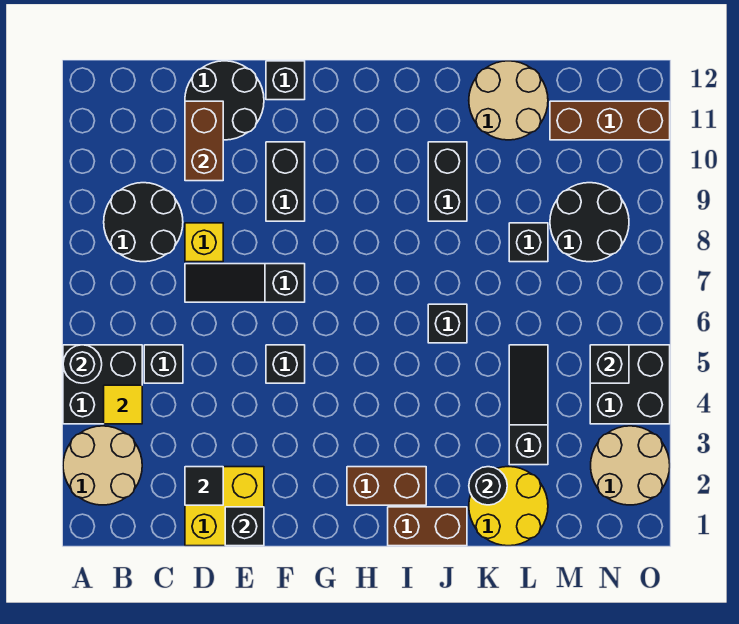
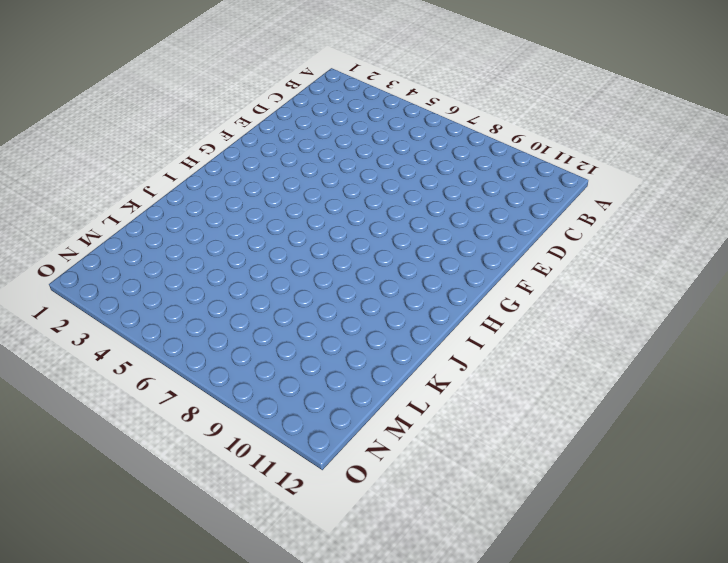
none -> tan 2x2 round brick [63,426,142,505]
none -> black 2x2 brick [63,345,142,424]
none -> black 2x2 round brick [104,183,183,262]
none -> black 1x1 brick [144,345,183,383]

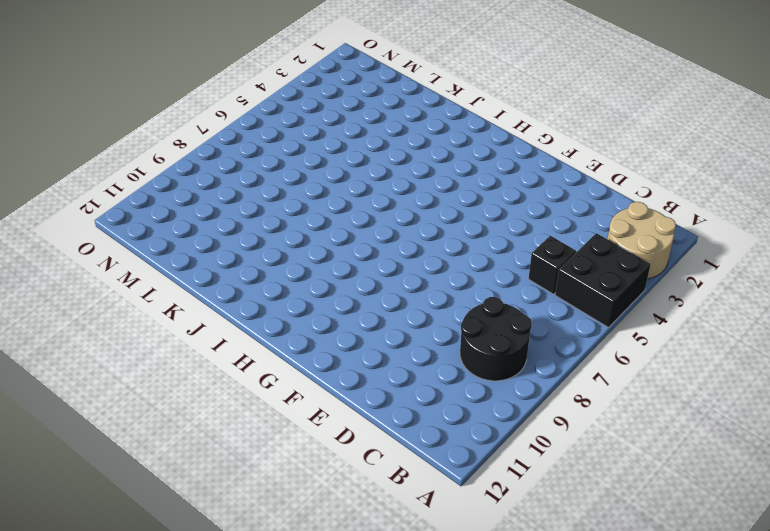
none -> yellow 2x2 brick [185,467,264,546]
none -> black 1x3 slope [185,264,305,302]
none -> yellow 1x1 brick [185,223,223,262]
none -> black 2x2 round brick [185,61,264,140]

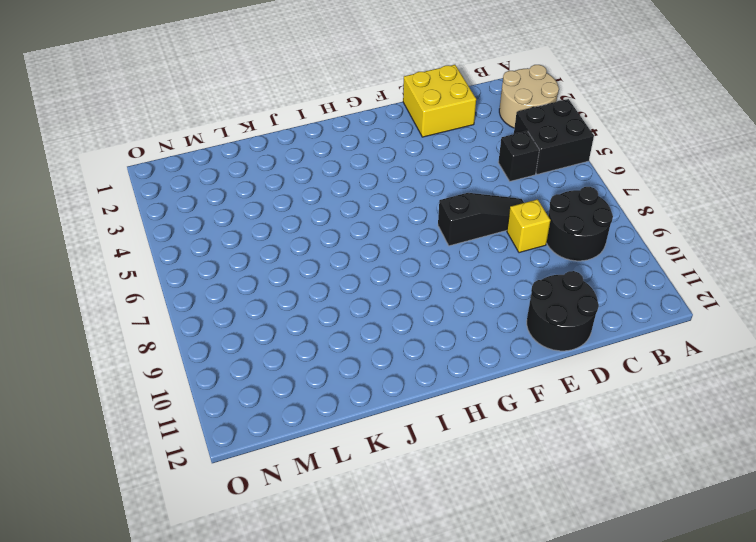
none -> black 1x1 brick [266,345,305,383]
none -> black 1x2 brick [266,142,305,221]
none -> black 1x1 brick [266,61,305,100]
none -> brown 1x2 brick [347,467,426,505]

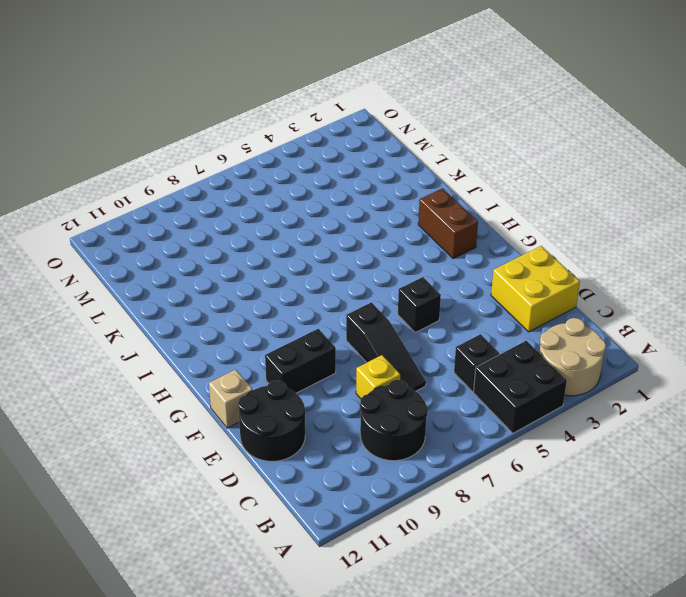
tan 1x1 brick [209,369,253,428] -> black 1x1 brick [266,61,305,100]
none -> brown 1x2 brick [388,507,467,546]
none -> black 1x1 brick [428,304,467,343]
none -> black 1x2 brick [428,142,467,221]
none -> yellow 2x2 round brick [469,467,548,546]

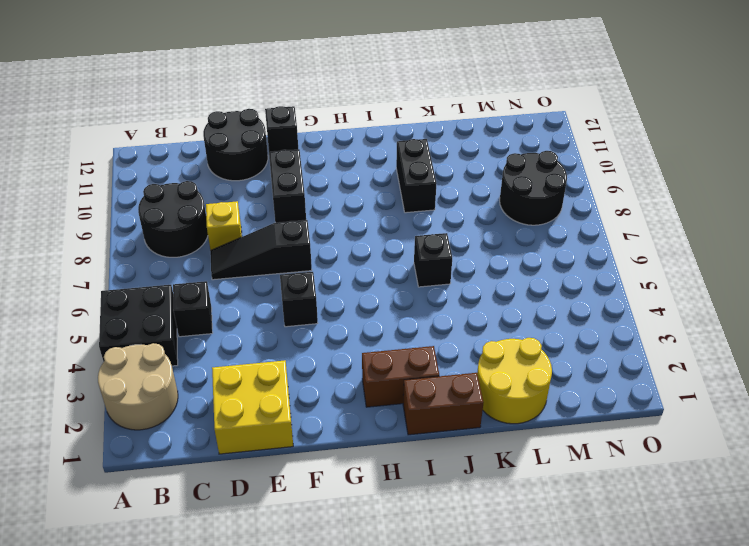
none -> tan 2x2 round brick [469,61,548,140]
none -> black 1x3 slope [509,345,548,465]
none -> black 1x1 brick [509,223,548,262]
none -> brown 1x3 brick [550,101,670,140]

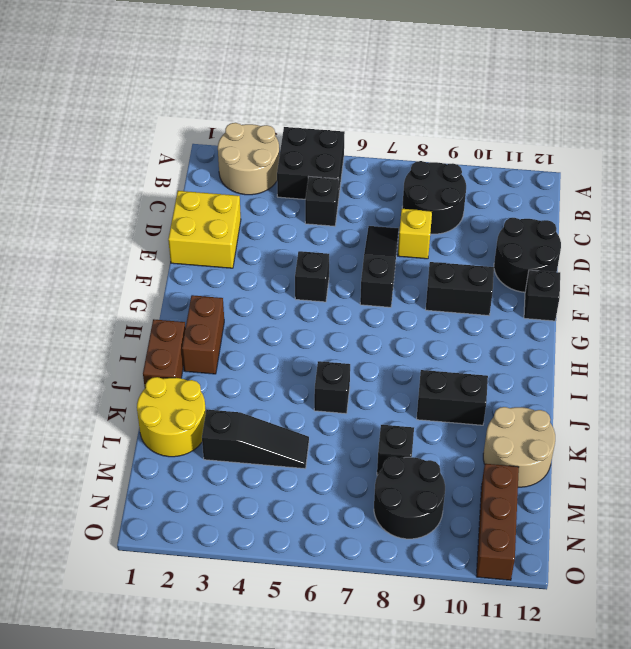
none -> tan 2x2 round brick [591,426,670,505]
none -> black 2x2 brick [590,345,670,424]
none -> black 1x1 round brick [63,345,102,383]
none -> yellow 1x1 tile [104,385,142,424]

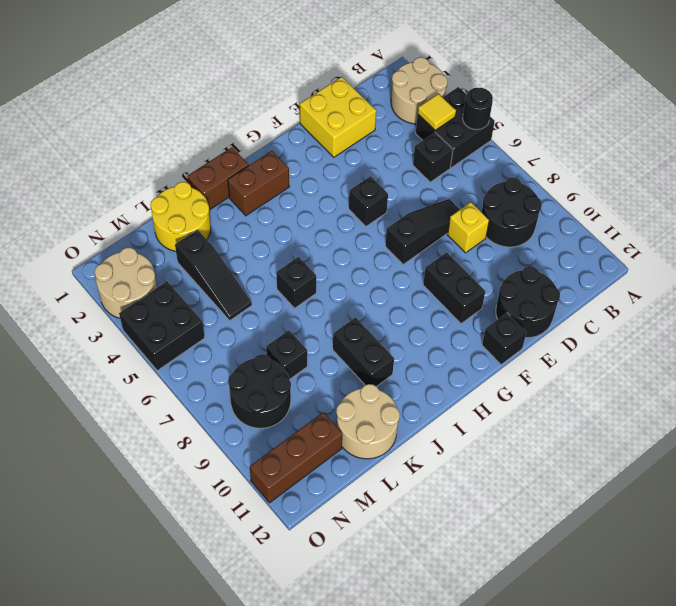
none -> black 1x1 tile [185,467,223,505]
none -> brown 1x2 brick [185,101,223,181]
none -> black 1x1 brick [225,507,264,546]
none -> black 1x1 round brick [469,467,507,505]

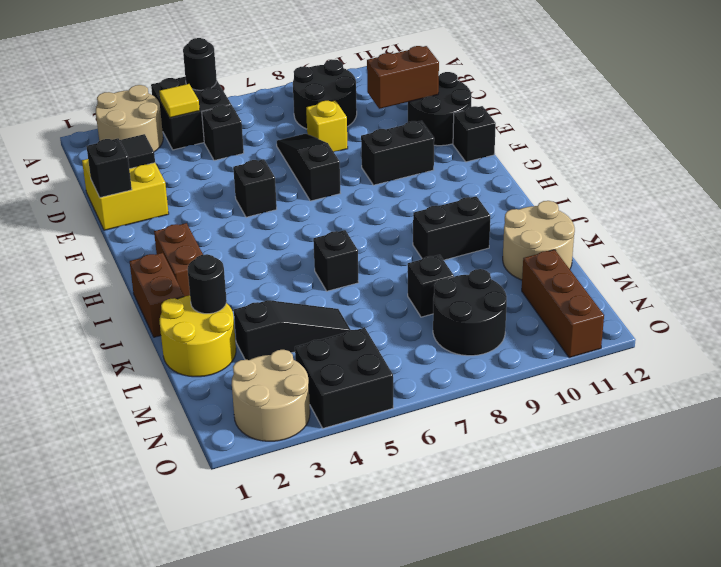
none -> black 1x1 brick [590,345,629,383]

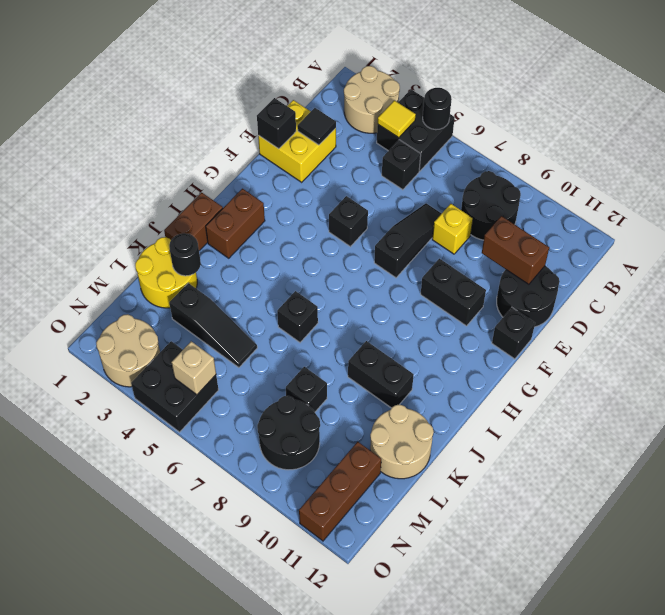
tan 1x1 brick [172,341,216,395] -> black 1x1 brick [590,345,629,383]

